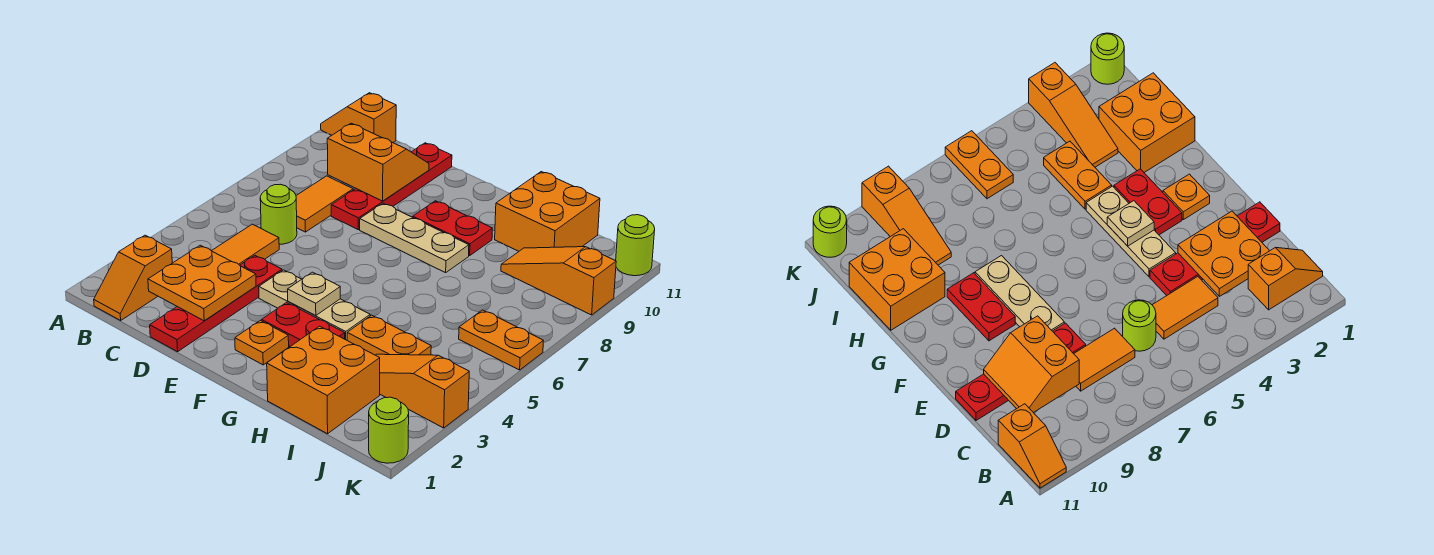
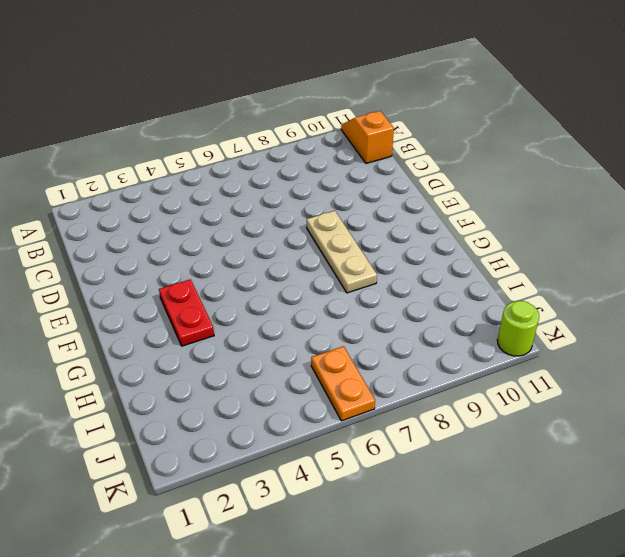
none -> orange 1x2 slope [94,235,172,320]
none -> orange 1x2 tile [212,224,279,265]
none -> lime 1x1 round brick [260,184,297,244]

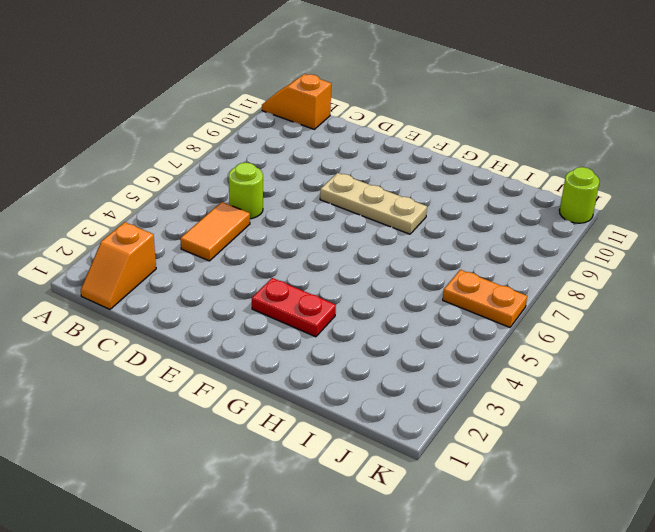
none -> orange 1x2 tile [296,176,353,232]
none -> red 1x4 plate [150,255,282,352]
none -> red 1x4 plate [331,143,452,230]

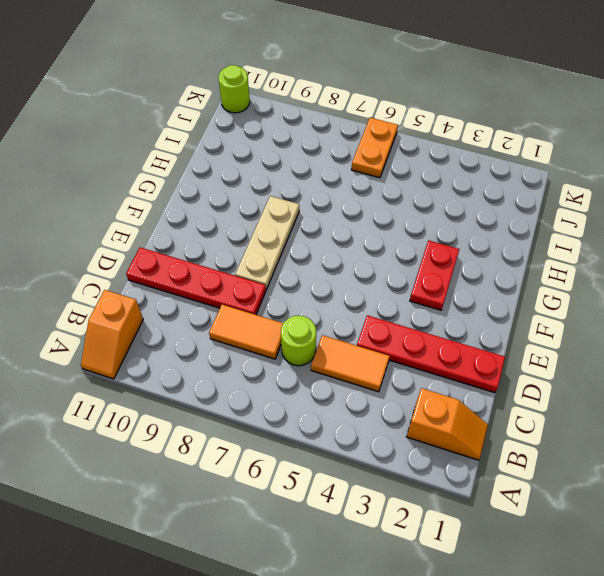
none -> tan 1x3 plate [259,270,370,340]
none -> orange 1x1 plate [235,320,289,365]
none -> red 1x2 plate [413,201,492,256]

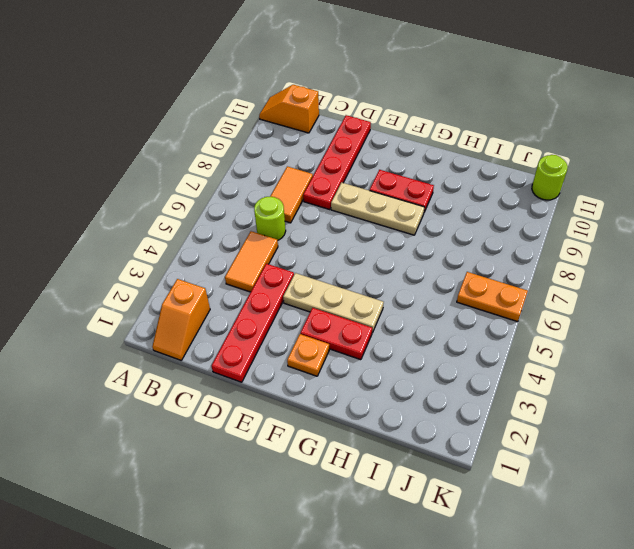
none -> orange 2x2 brick [267,326,380,434]
none -> orange 1x2 plate [347,315,431,355]
none -> orange 2x2 brick [495,172,600,251]

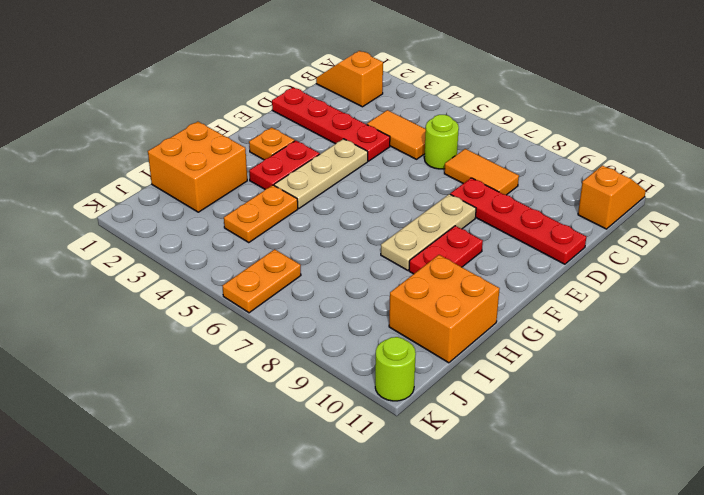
none -> orange 1x3 slope [376,354,469,428]
none -> orange 1x3 slope [501,247,616,315]
none -> lime 1x1 round brick [369,397,409,463]

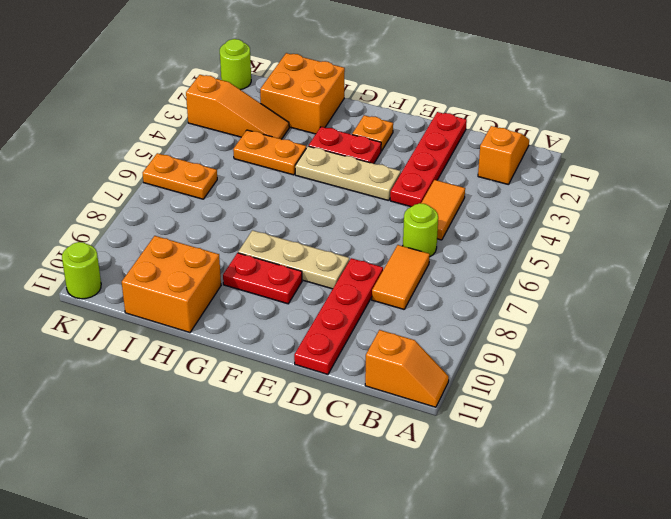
none -> orange 1x3 slope [501,247,616,315]
none -> orange 2x2 plate [148,245,256,321]
none -> orange 2x2 slope [327,123,429,201]

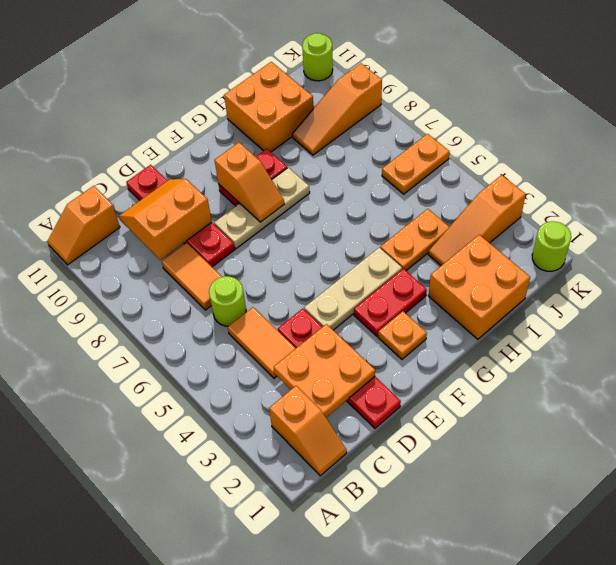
orange 1x2 slope [215,142,284,222] -> none
none -> tan 1x1 plate [288,272,340,316]

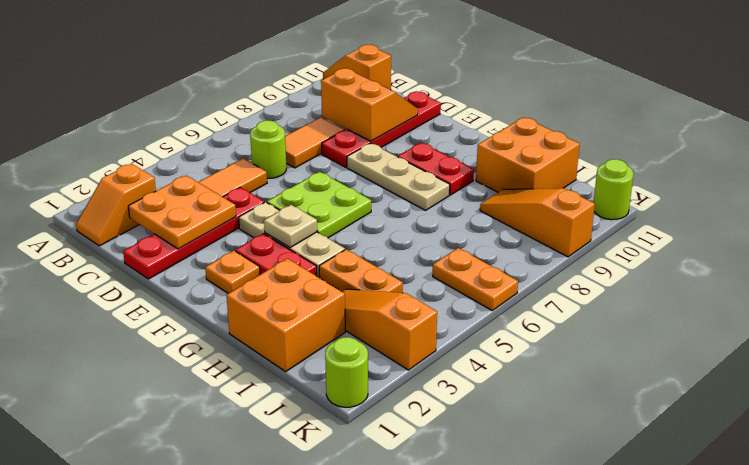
lime 2x2 plate [267,172,371,238] -> none

